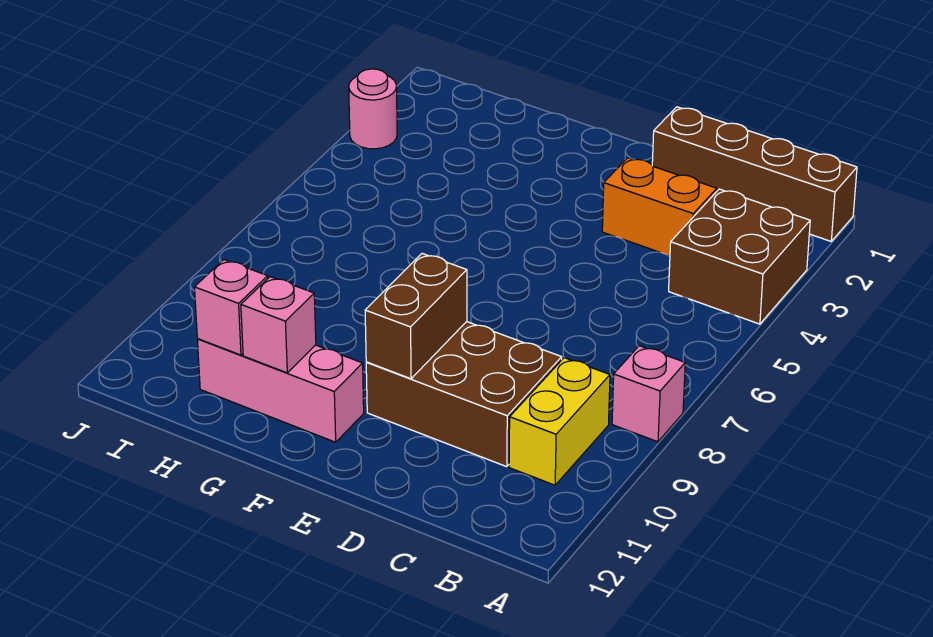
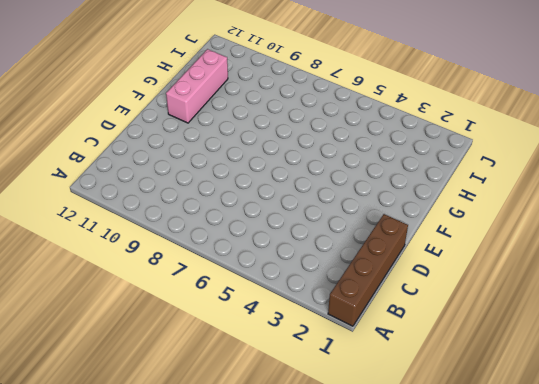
none -> brown 2x2 brick [669,189,810,324]
none -> pink 1x1 brick [612,346,685,442]

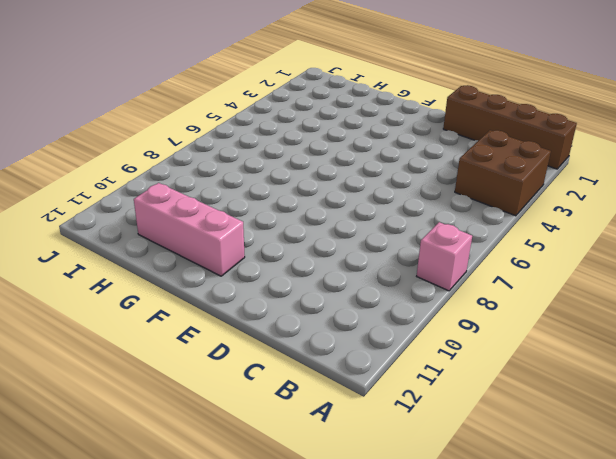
none -> yellow 1x2 brick [509,358,610,485]
none -> orange 1x2 brick [602,158,717,256]

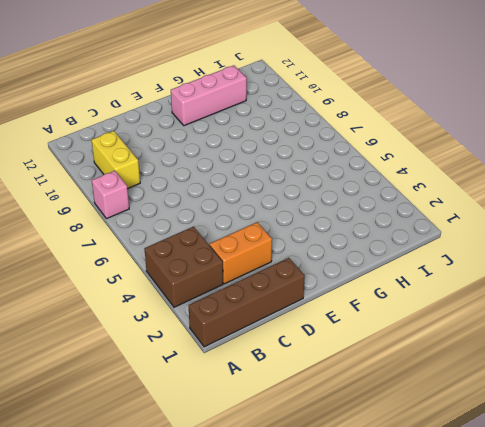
none -> brown 2x3 brick [366,322,562,467]
none -> pink 1x1 round brick [349,69,397,149]

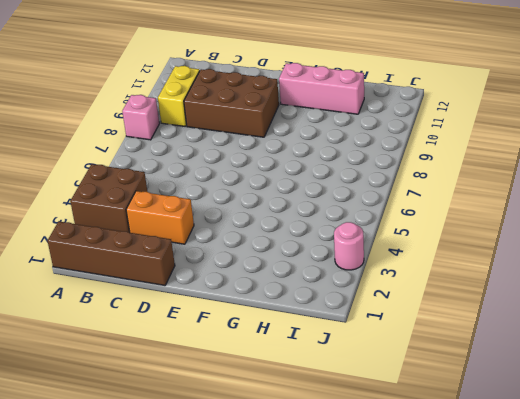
none -> brown 1x2 brick [365,254,467,379]
none -> pink 1x1 brick [241,277,316,373]

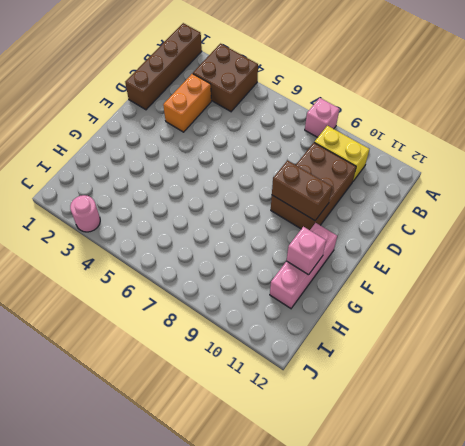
none -> pink 1x1 brick [195,260,268,355]

